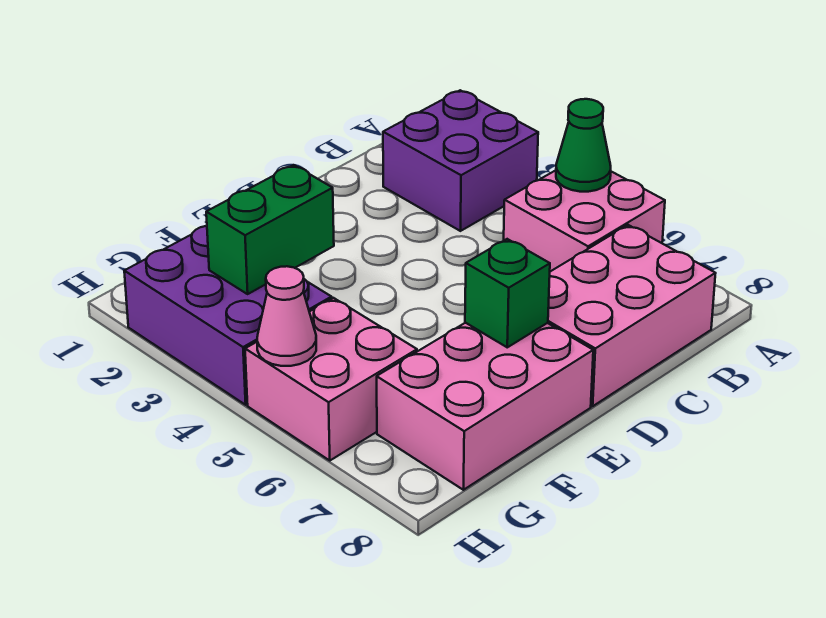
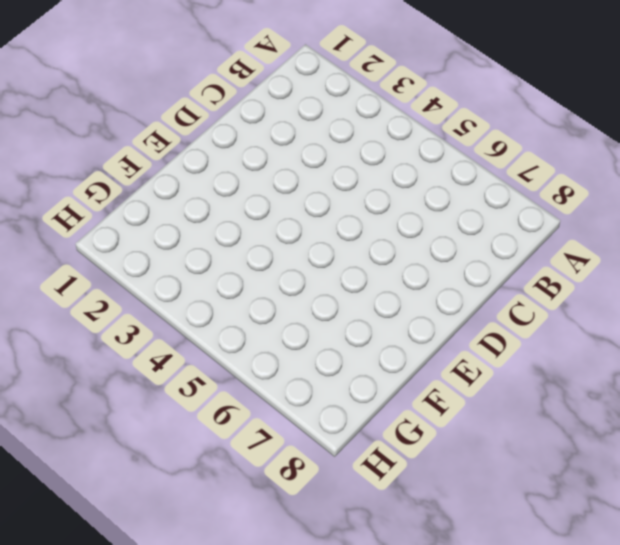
none -> purple 2x2 brick [383,90,538,231]
none -> pink 2x2 brick [504,170,665,272]

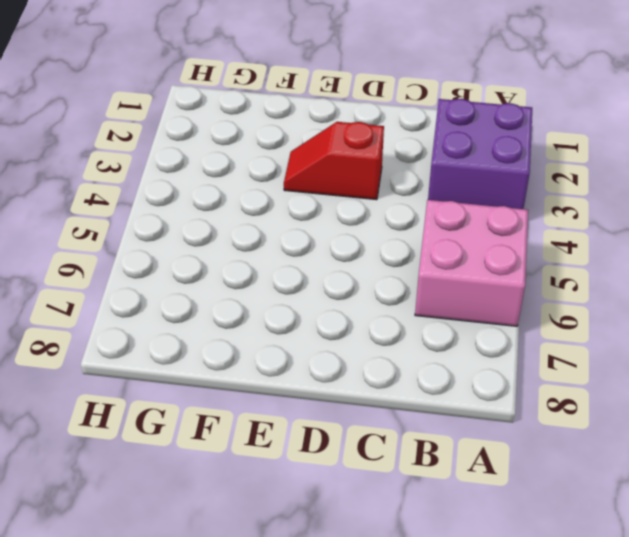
red 1x2 slope [284,122,384,200] -> none
none -> pink 2x3 brick [548,225,716,406]
none -> pink 2x3 brick [377,323,593,490]

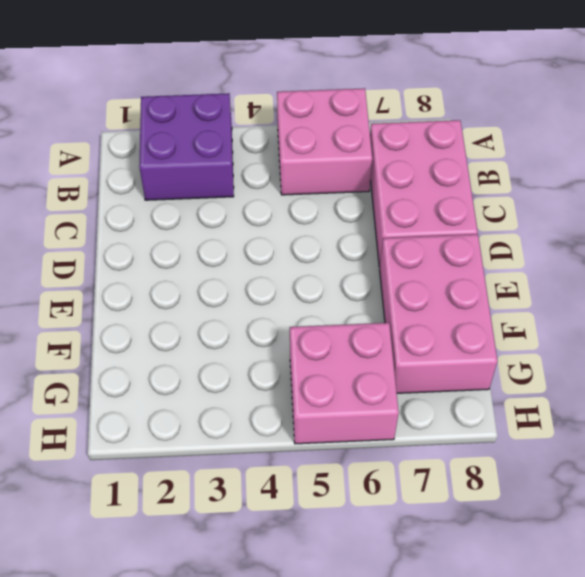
none -> purple 2x3 brick [124,226,332,405]
none -> green 1x1 cone [556,99,611,192]

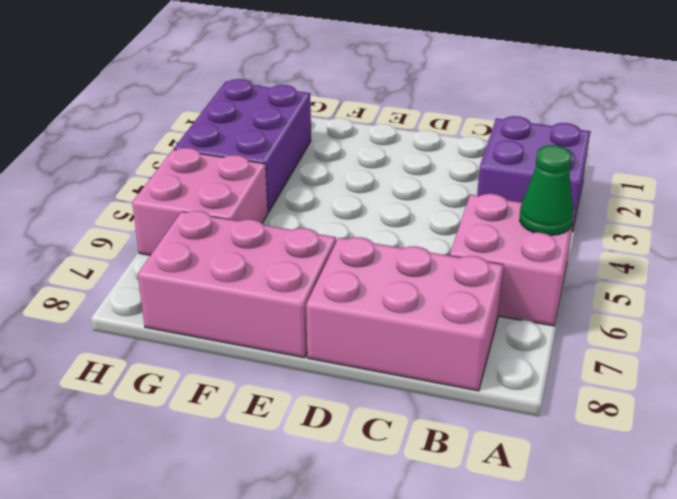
none -> green 1x1 brick [465,239,550,347]
none -> green 1x2 brick [206,165,334,294]

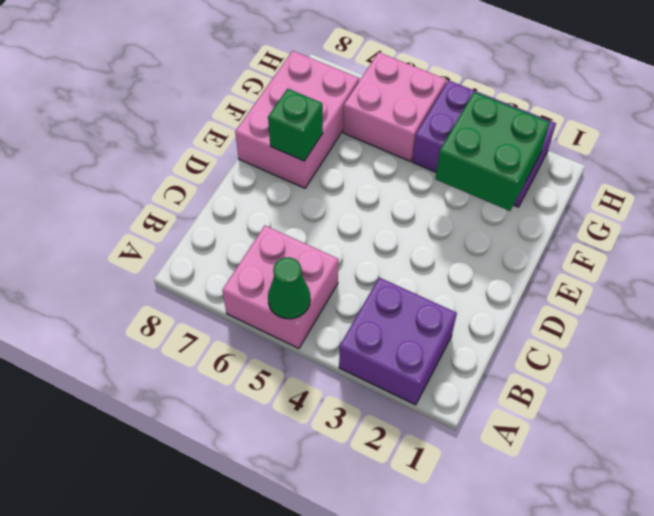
green 2x2 brick [435,92,550,211] -> green 1x2 brick [206,165,334,294]
none -> pink 2x3 brick [548,225,716,406]
none -> pink 1x1 cone [257,266,316,366]

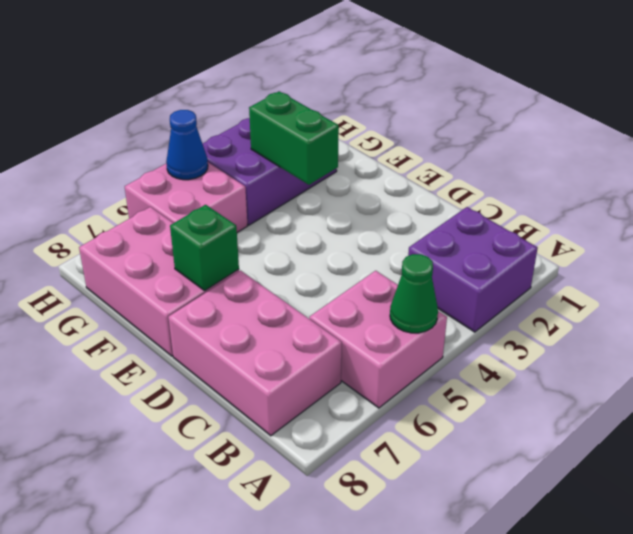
blue 1x1 cone [166,110,208,180] -> pink 1x1 cone [257,266,316,366]

